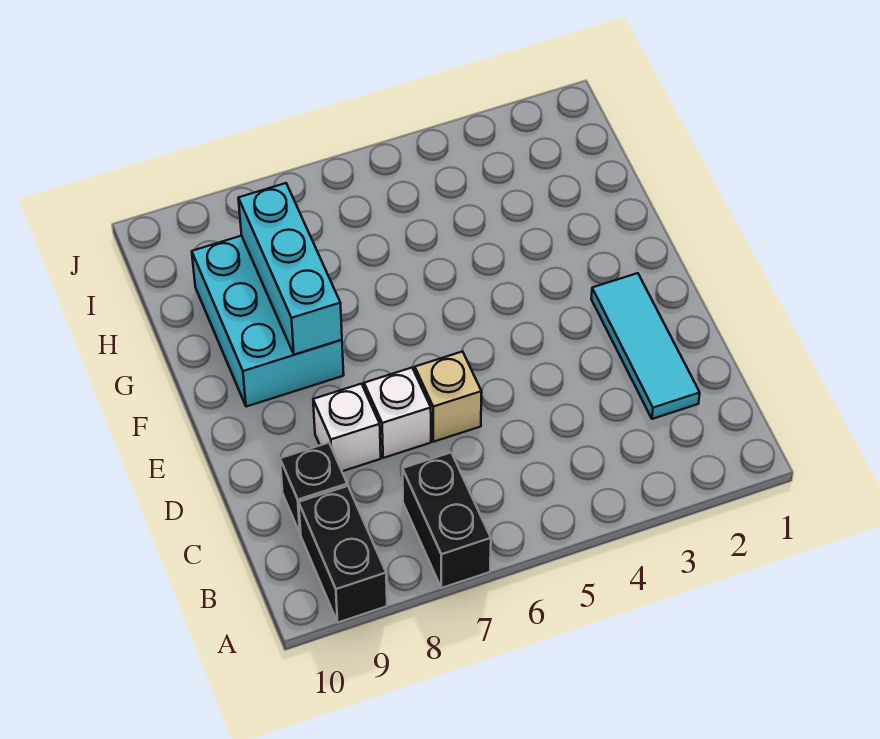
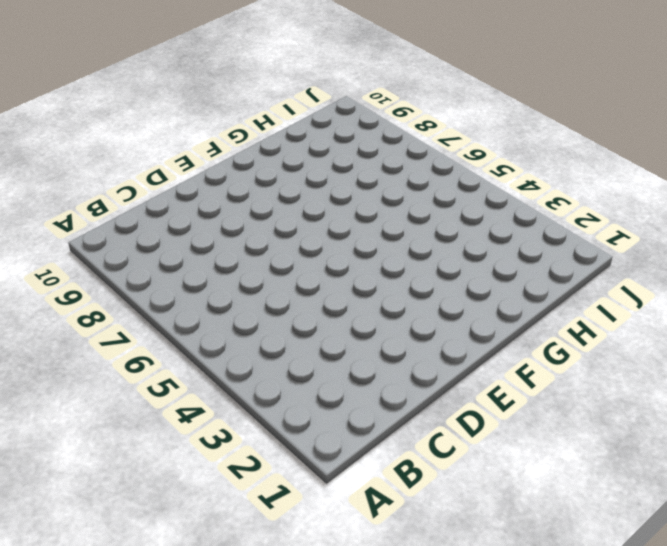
none -> black 1x2 brick [403,452,491,588]
none -> black 1x2 brick [299,486,387,622]

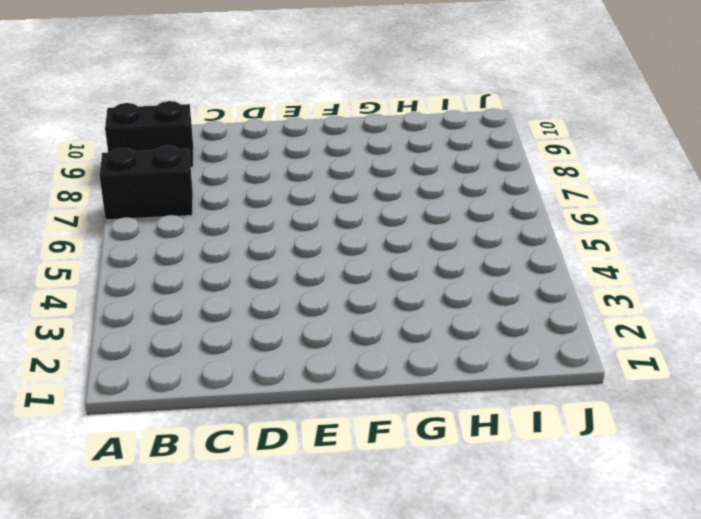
none -> cyan 1x3 tile [591,273,700,419]
none -> black 1x1 brick [280,443,347,534]

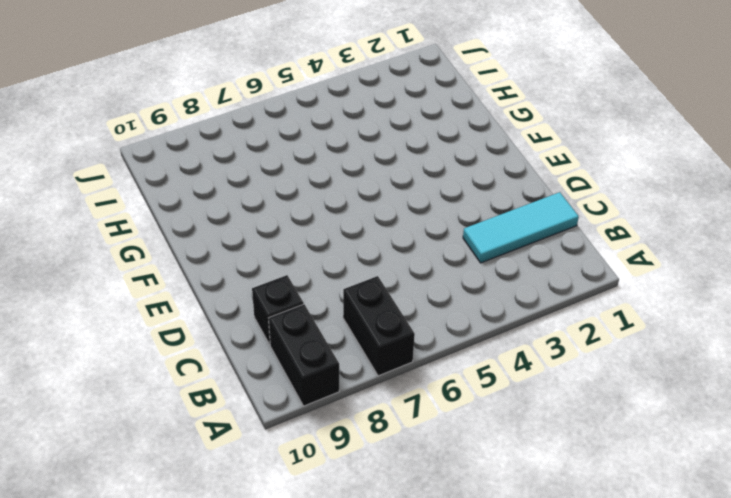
cyan 1x3 tile [463,192,579,263] -> cyan 1x3 tile turned to [591,273,700,419]
none -> tan 1x1 brick [415,351,482,442]
none -> white 1x1 brick [364,368,431,458]

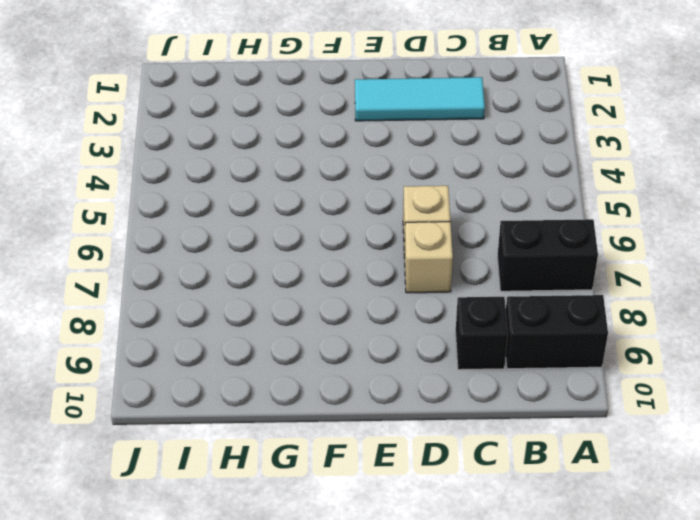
tan 1x1 brick [404,222,453,293] -> white 1x1 brick [364,368,431,458]
none -> white 1x1 brick [313,384,381,471]
none -> cyan 2x3 brick [192,236,344,407]

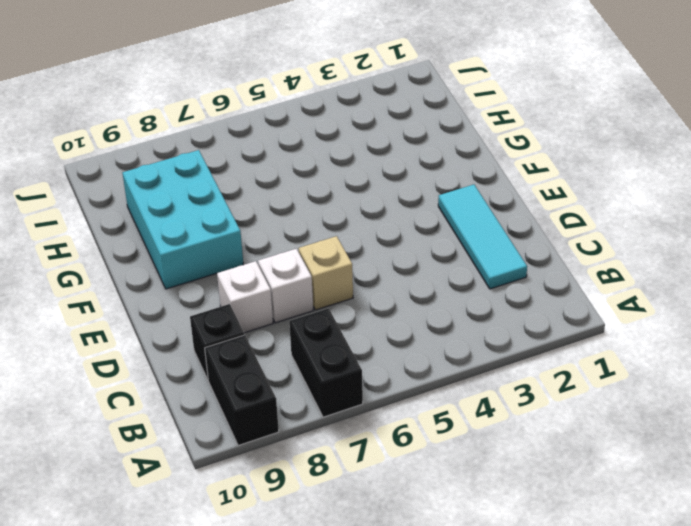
none -> cyan 1x3 brick [238,183,342,355]

